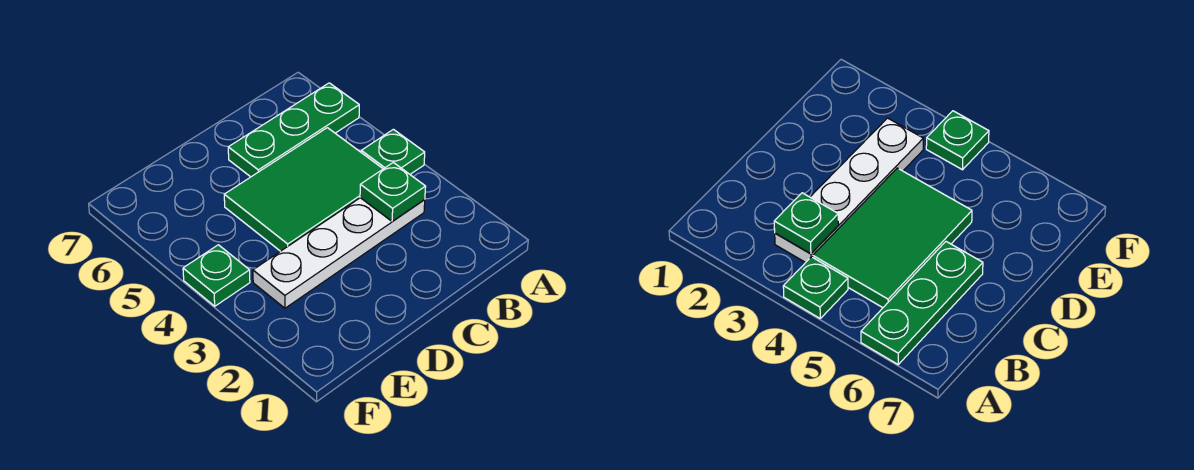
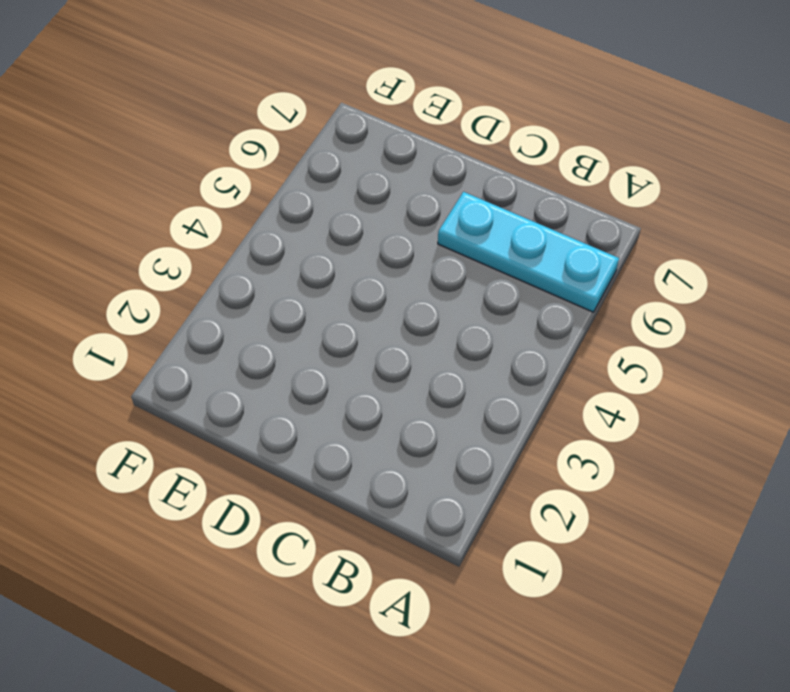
cyan 1x3 plate [438,192,619,312] -> green 1x3 plate [228,83,359,177]
none -> green 1x1 plate [361,129,425,174]
none -> white 1x4 plate [253,198,425,308]

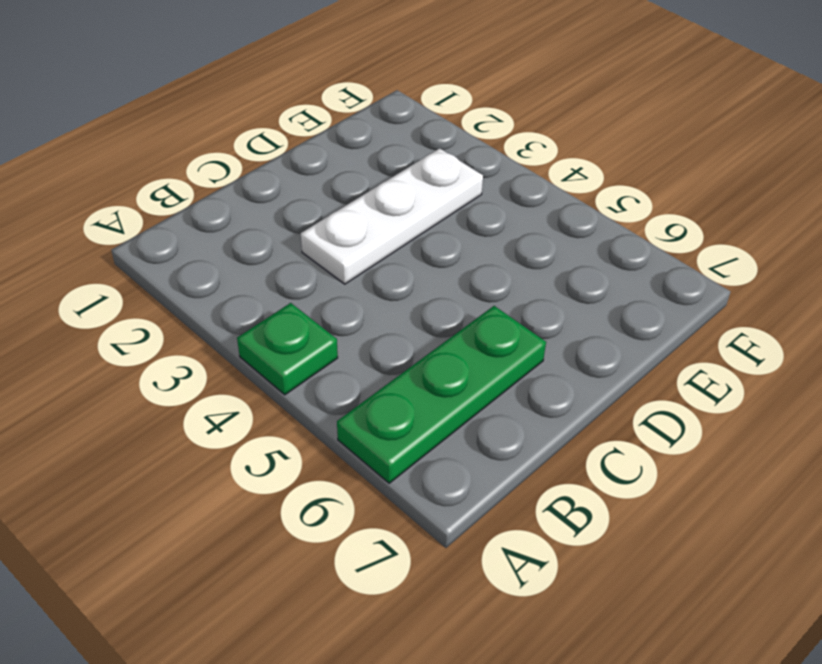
white 1x3 plate [301,148,483,284] -> white 1x4 plate [253,198,425,308]
none -> green 2x3 tile [224,128,383,251]
none -> green 1x1 plate [183,245,250,306]

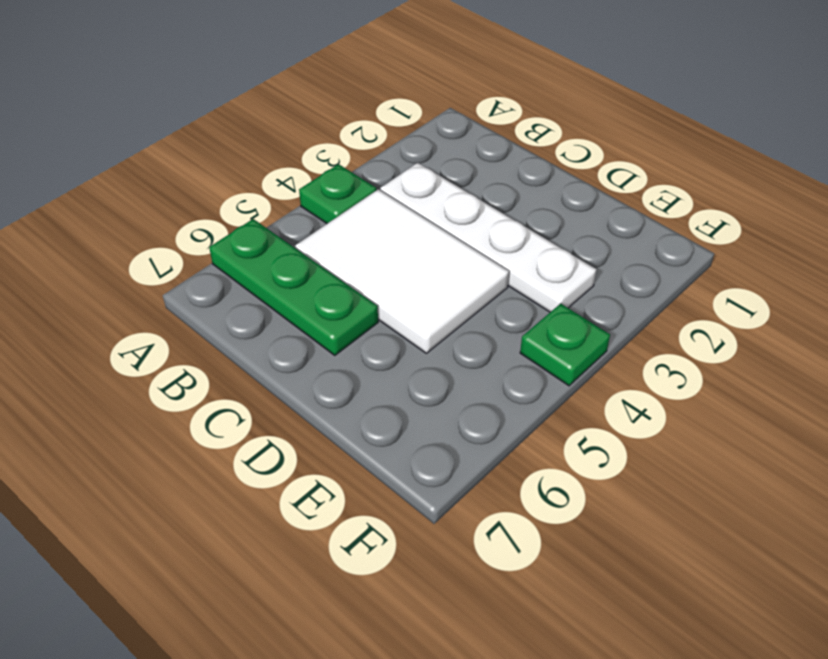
white 2x3 tile [295,189,509,353] -> green 2x3 tile [224,128,383,251]
none -> green 1x1 plate [360,162,426,221]

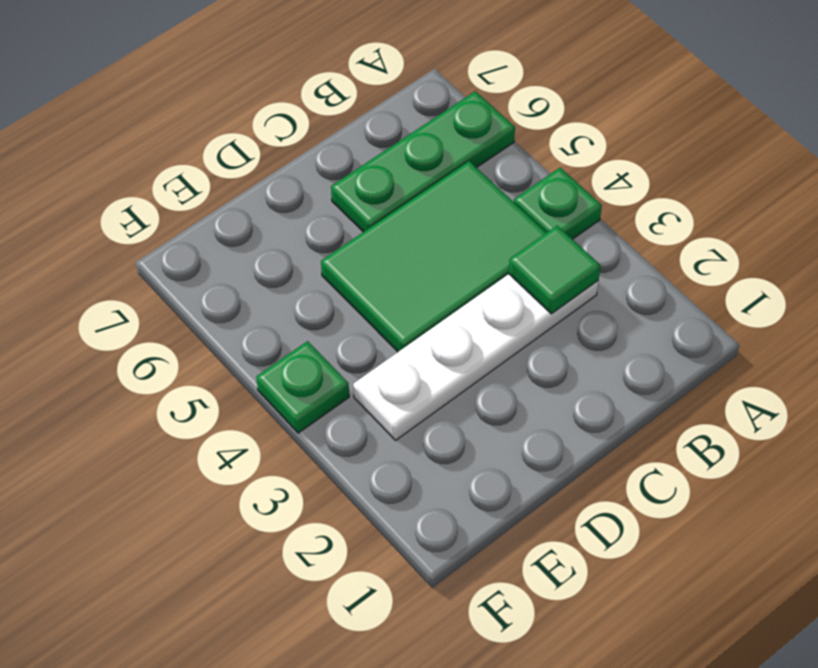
green 1x1 tile [509,226,601,314] -> green 1x1 plate [360,162,426,221]

